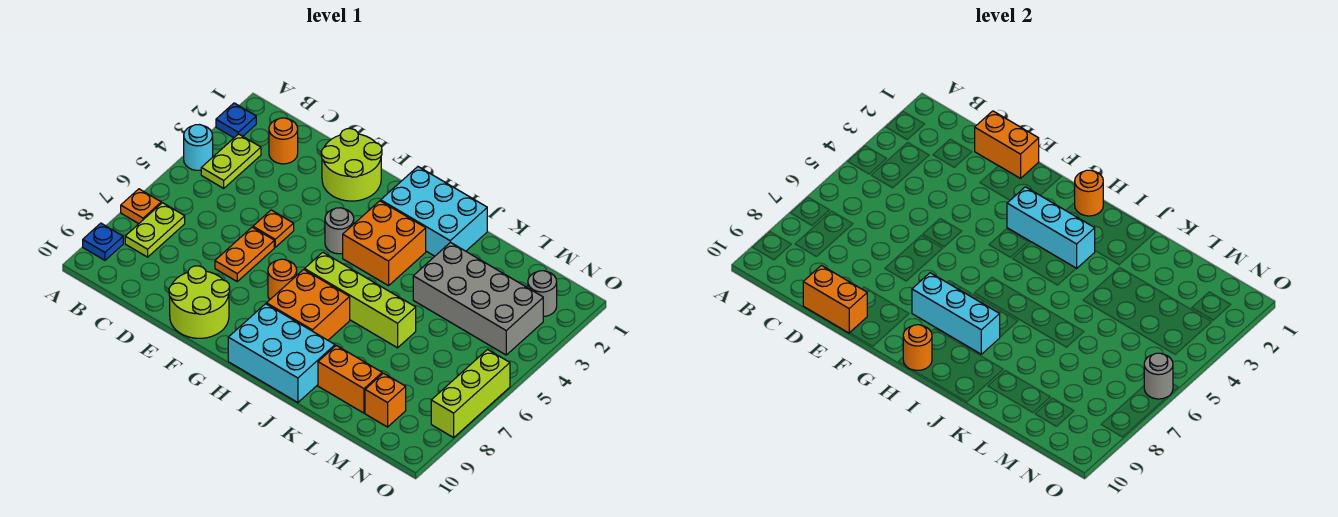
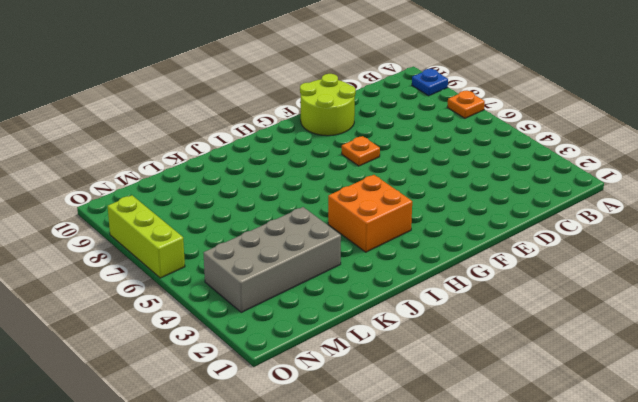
orange 1x1 plate [342,136,380,166] -> orange 1x1 plate moved to [253,210,294,247]
none -> blue 1x1 plate [216,103,256,138]
none -> cyan 1x1 round brick [184,125,213,170]
none -> lime 1x2 plate [201,134,261,188]
none -> lime 1x2 plate [125,203,185,257]

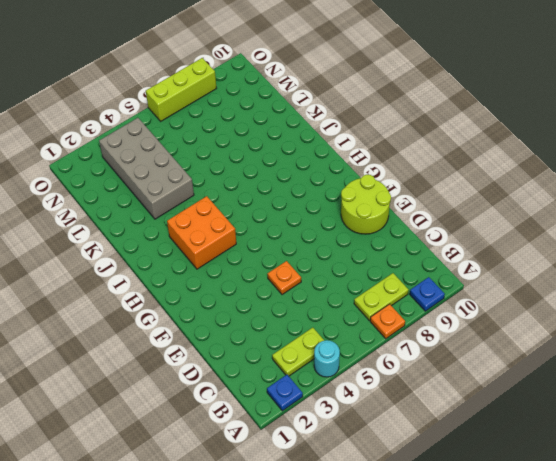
none -> orange 1x1 round brick [269,118,298,164]
none -> lime 2x2 round brick [321,129,382,201]
none -> orange 1x2 plate [215,227,274,281]
none -> grey 1x1 round brick [325,208,354,254]

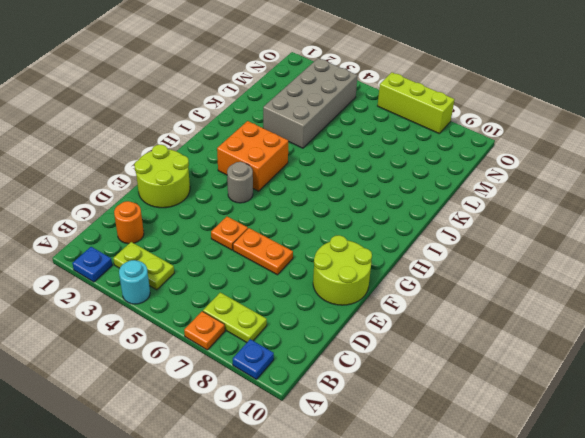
none -> orange 1x1 round brick [268,259,297,299]
none -> cyan 2x3 brick [381,167,487,256]
none -> lime 1x4 brick [305,252,416,348]
none -> orange 2x2 brick [266,269,350,340]

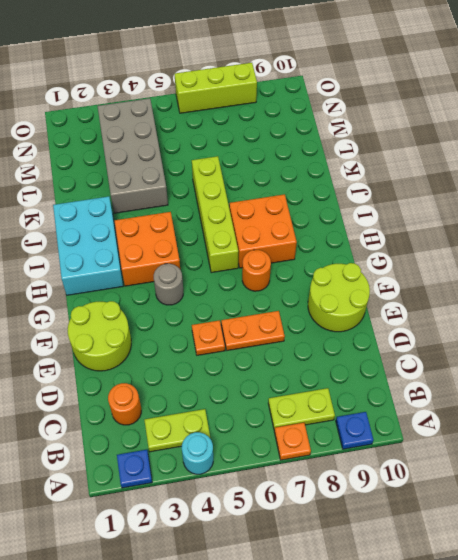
none -> cyan 2x3 brick [228,304,335,403]
none -> orange 1x2 brick [318,345,382,413]
none -> orange 1x1 brick [365,373,406,427]
none -> grey 1x1 round brick [528,271,557,317]

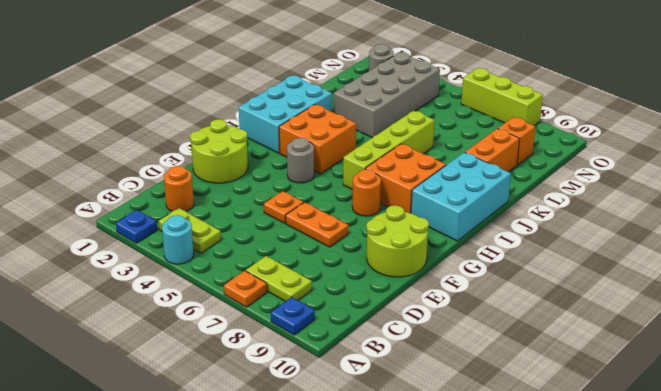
none -> orange 1x2 brick [975,111,1039,178]
none -> orange 1x2 brick [803,265,867,333]
none -> cyan 1x3 brick [1007,187,1095,269]
none -> cyan 1x3 brick [912,273,1000,354]

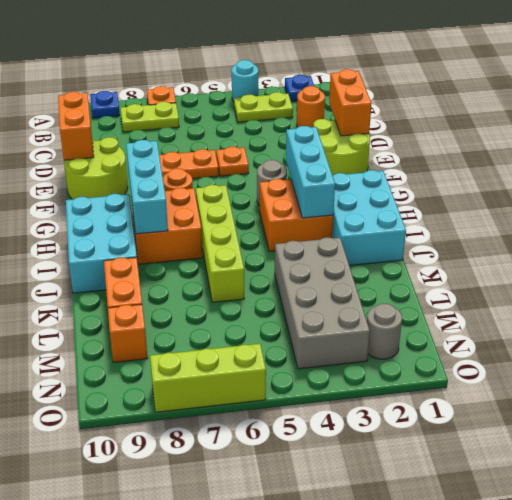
none -> orange 1x1 round brick [1075,170,1103,216]
none -> orange 1x1 round brick [903,325,932,370]
none -> grey 1x1 round brick [1144,353,1173,399]

